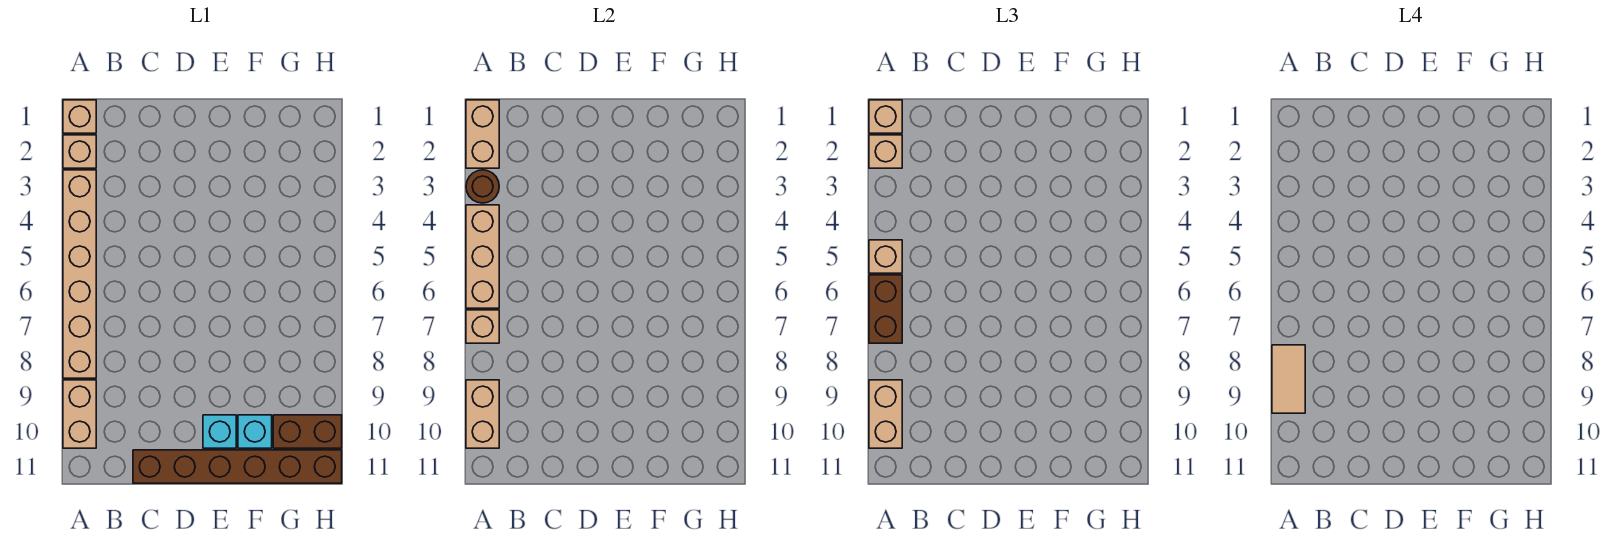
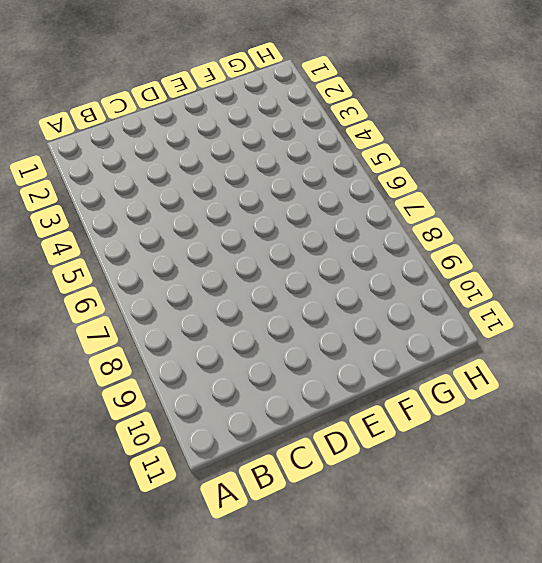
none -> tan 1x1 brick [63,100,96,133]
none -> tan 1x1 brick [63,135,96,168]
none -> tan 1x6 brick [63,170,96,378]

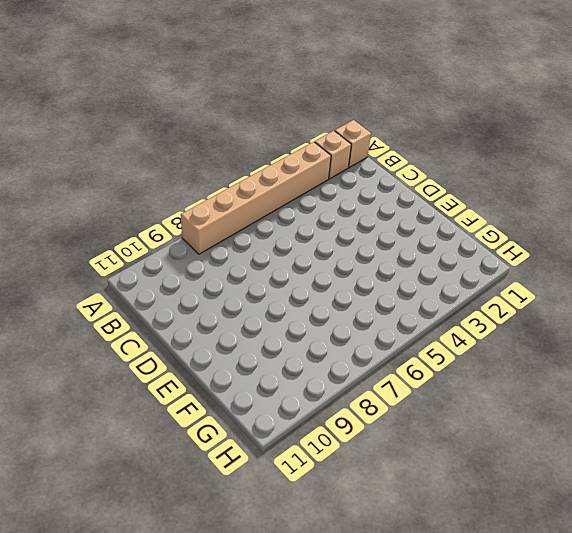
none -> tan 1x2 brick [63,380,96,448]
none -> brown 1x6 brick [133,450,342,483]
none -> cyan 1x1 brick [203,415,236,448]

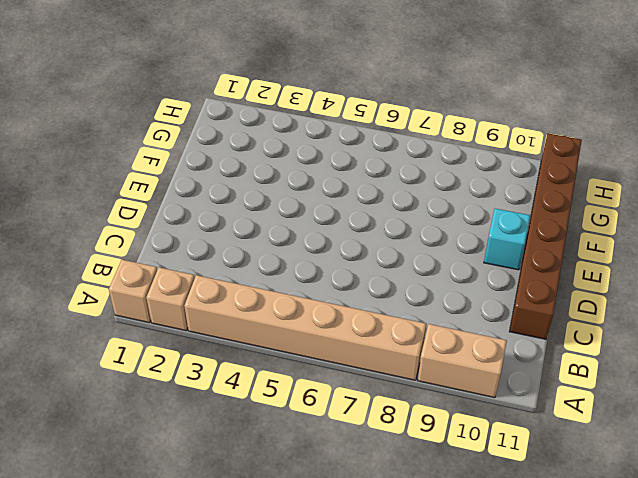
none -> cyan 1x1 brick [238,415,272,448]
none -> brown 1x2 brick [273,415,342,448]
none -> tan 1x2 brick [466,100,499,168]

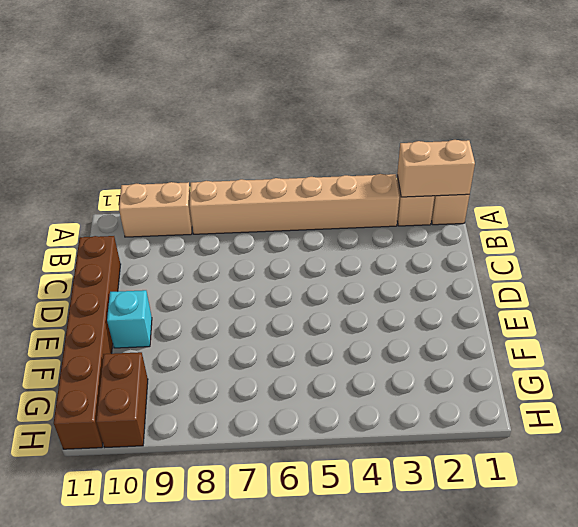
none -> cyan 1x1 brick [238,415,272,448]
none -> brown 1x1 round brick [466,170,499,203]
none -> tan 1x3 brick [466,205,499,308]

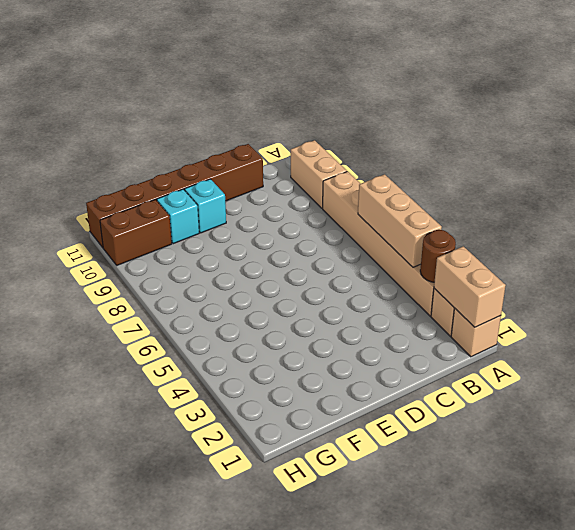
none -> tan 1x1 brick [466,310,499,343]
none -> tan 1x2 brick [466,380,499,448]
none -> tan 1x1 brick [869,100,902,133]

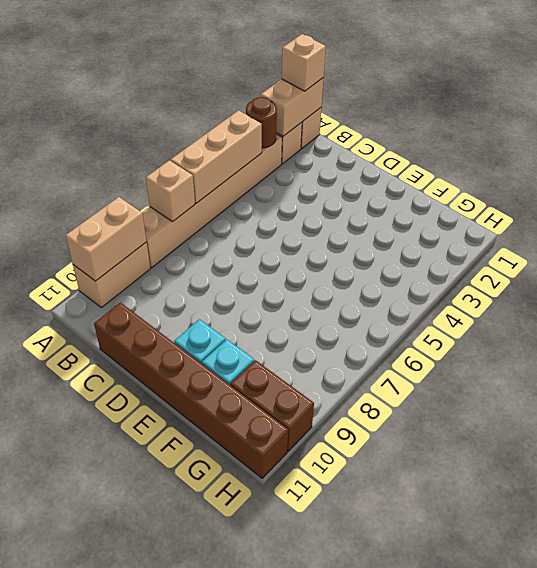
none -> tan 1x1 brick [869,135,902,168]
none -> tan 1x1 brick [869,240,902,273]
none -> brown 1x2 brick [869,275,902,343]

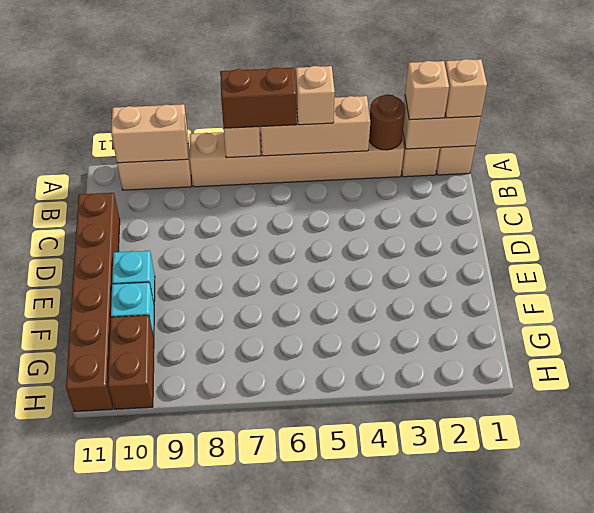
none -> tan 1x2 brick [869,380,902,448]
none -> tan 1x2 tile [1272,345,1305,413]

